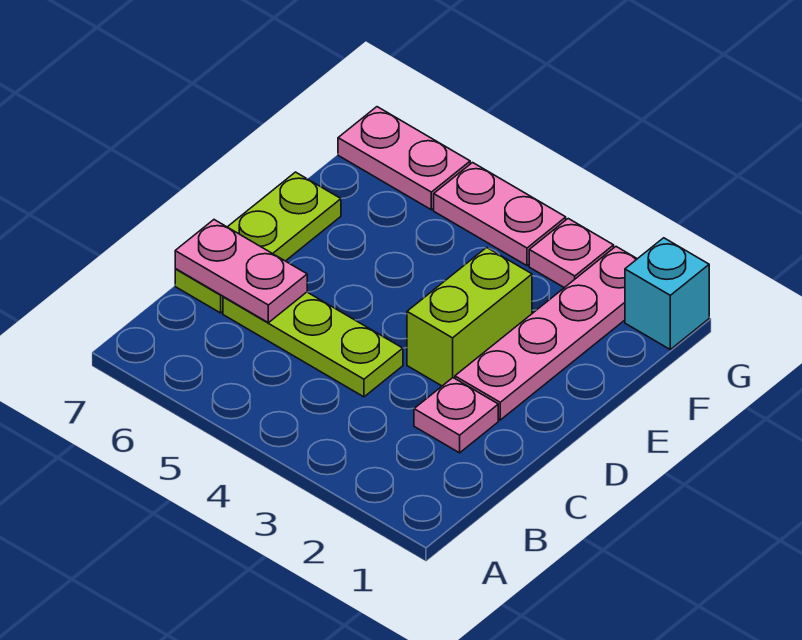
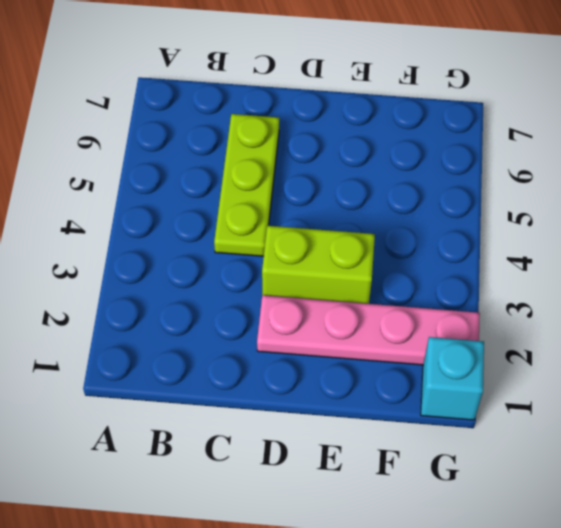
none -> pink 1x1 plate [414,378,498,453]
none -> lime 1x3 plate [175,172,341,313]

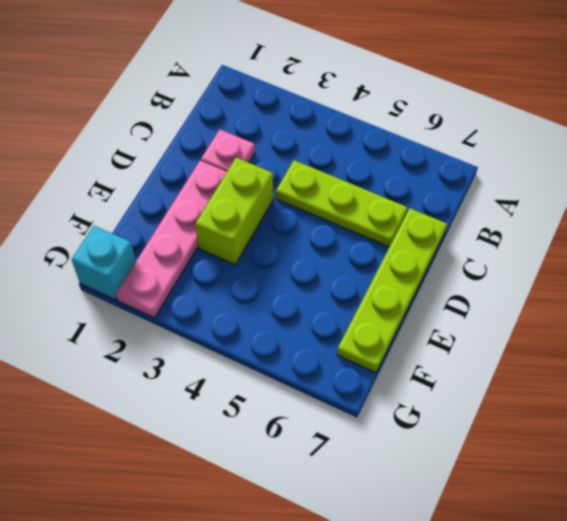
lime 1x4 plate [337,208,447,373] -> lime 1x3 plate [175,172,341,313]
none -> pink 1x1 plate [529,219,614,288]
none -> pink 1x2 plate [434,163,566,266]

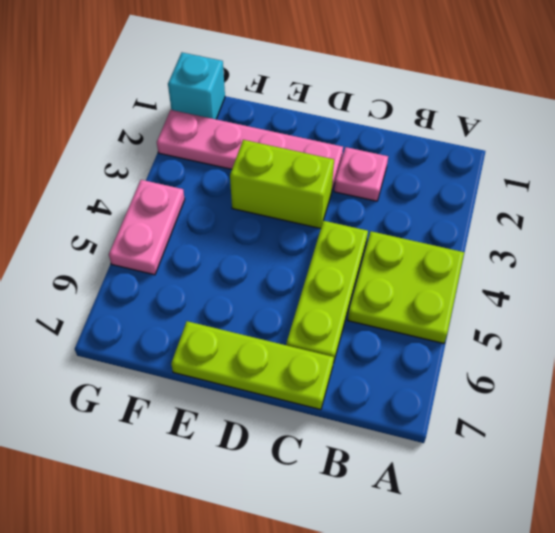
lime 2x2 plate [348,231,464,343] -> none
none -> pink 1x1 plate [529,219,614,288]
none -> pink 1x2 plate [338,107,470,210]

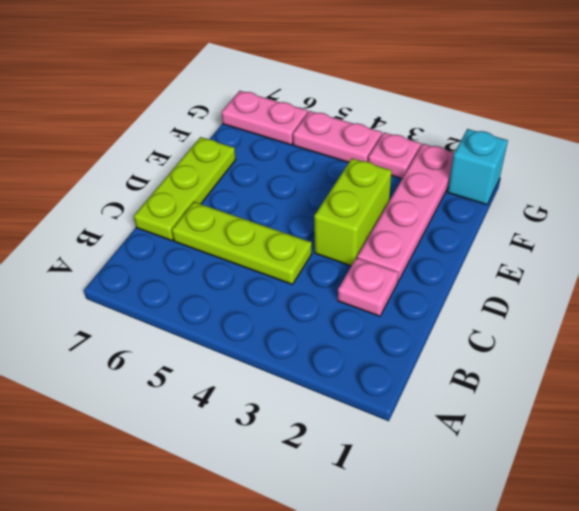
none -> pink 1x2 plate [175,220,307,323]

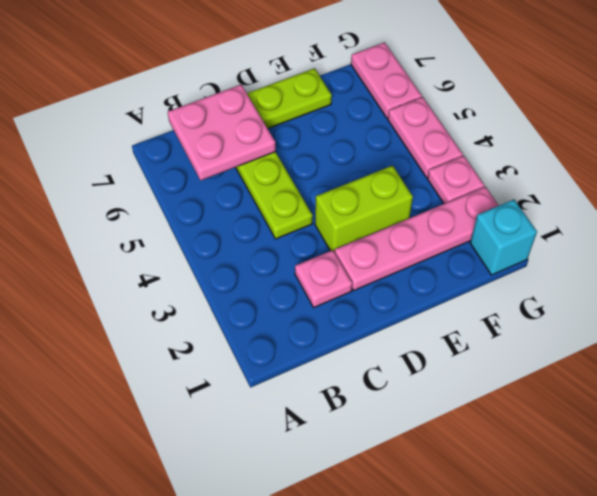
pink 2x2 plate [168,85,276,181] -> pink 1x2 plate [175,220,307,323]

